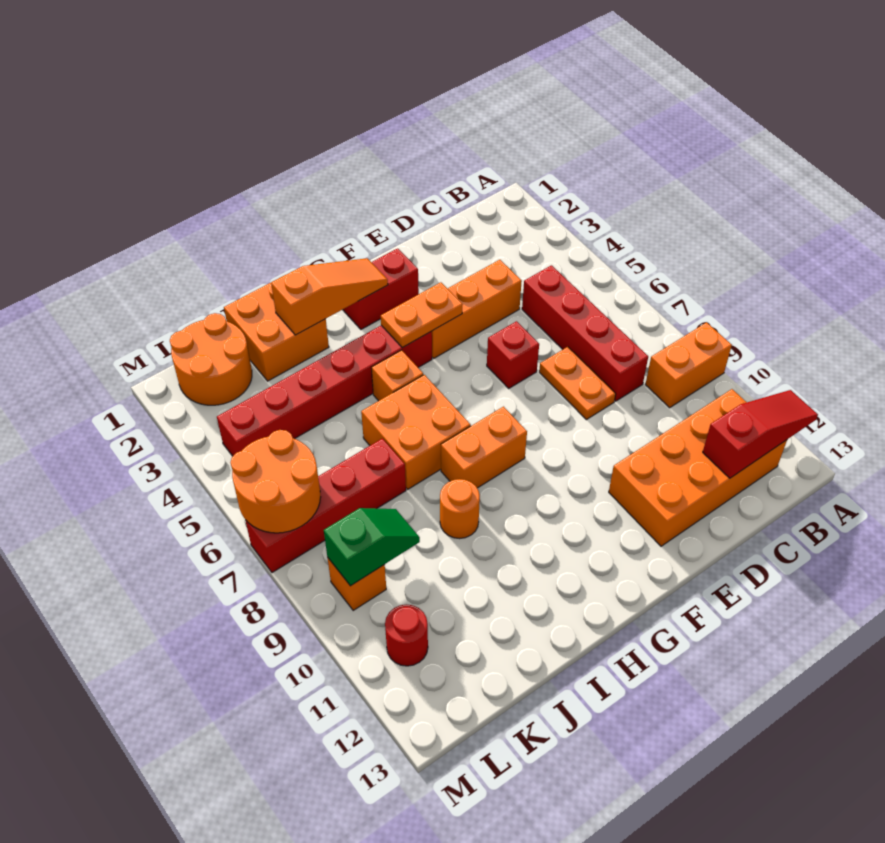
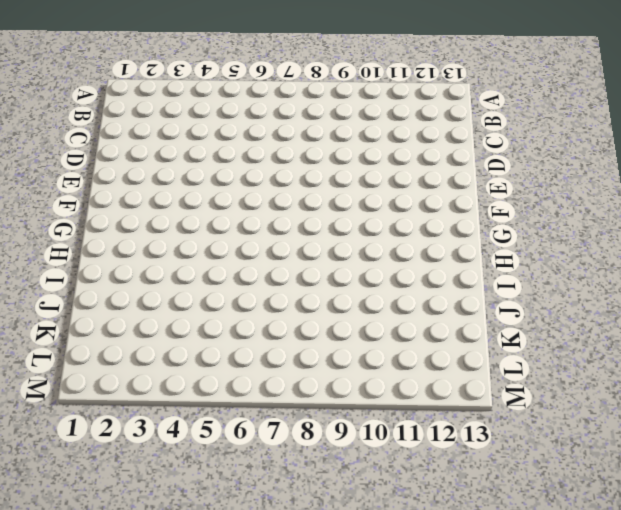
none -> orange 1x2 brick [645,322,732,408]
none -> orange 2x4 brick [609,389,787,546]
none -> red 1x4 brick [522,265,648,401]

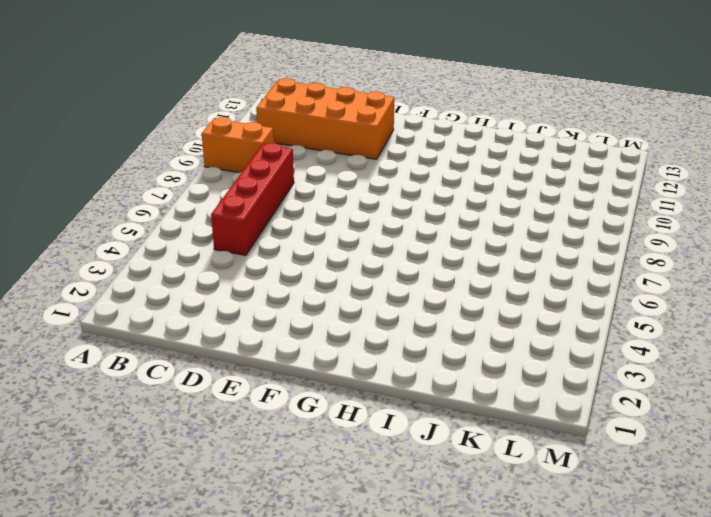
none -> orange 1x3 brick [432,260,522,358]
none -> orange 1x2 plate [539,347,616,420]
none -> red 1x1 brick [487,321,539,388]

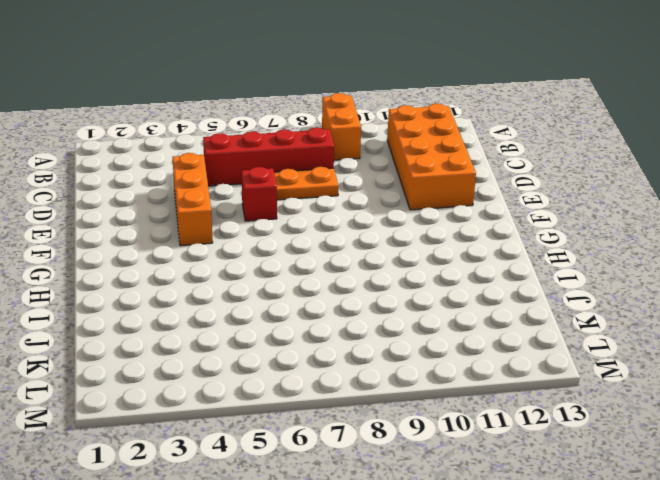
none -> red 1x2 brick [343,248,419,329]
none -> red 1x6 brick [217,325,432,456]
none -> orange 1x2 brick [441,407,527,488]

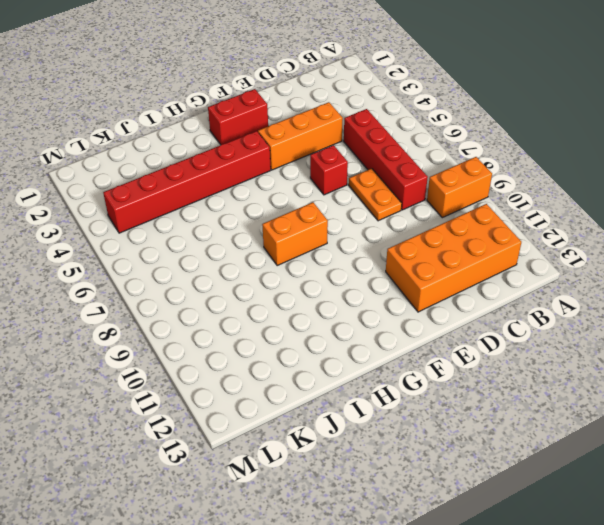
none -> orange 1x1 brick [371,350,423,401]
none -> orange 2x2 brick [361,375,471,489]
none -> orange 2x2 brick [224,283,329,381]

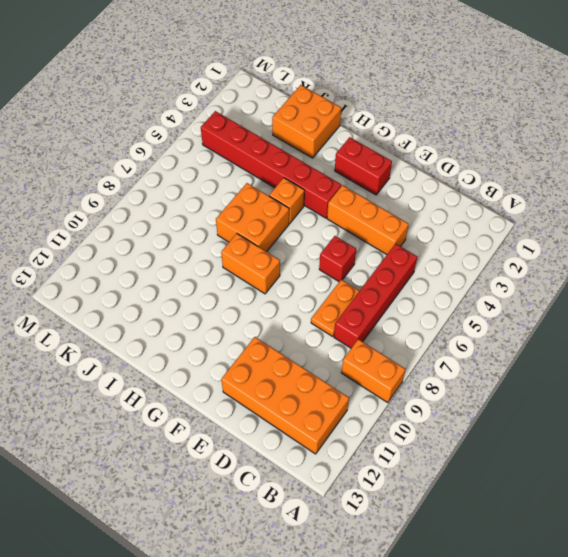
none -> orange 1x1 round brick [440,479,480,539]
none -> red 1x4 brick [245,439,406,573]
none -> orange 2x2 round brick [170,313,252,405]

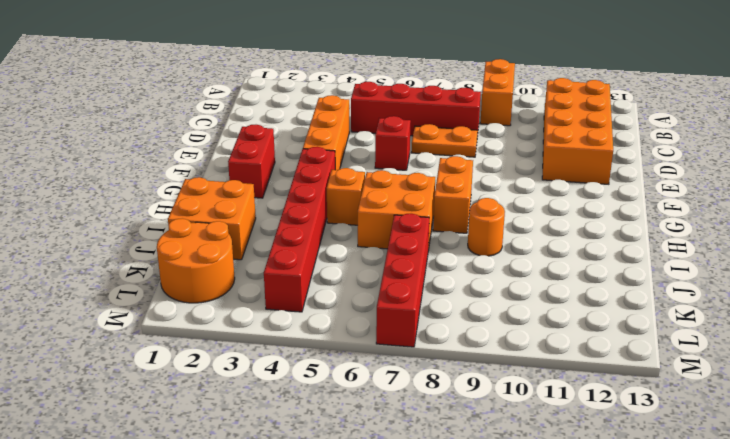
none -> orange 1x1 brick [327,557,386,610]
none -> red 1x1 round brick [385,604,428,666]
none -> red 1x3 slope [703,390,818,478]

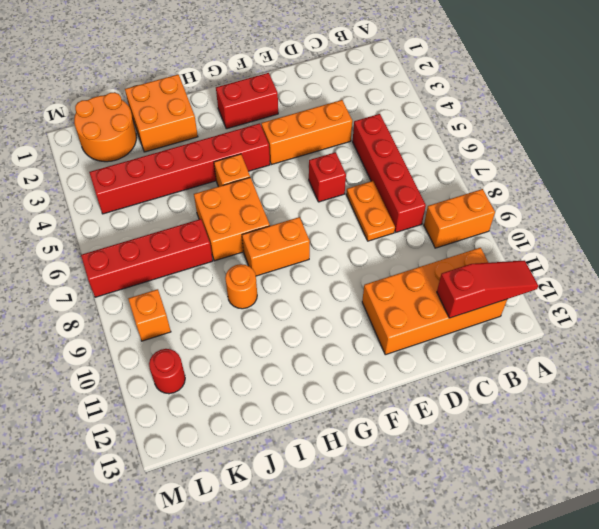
none -> orange 1x2 plate [381,282,463,348]
none -> orange 1x3 slope [271,258,388,335]
none -> green 1x2 slope [324,508,420,586]

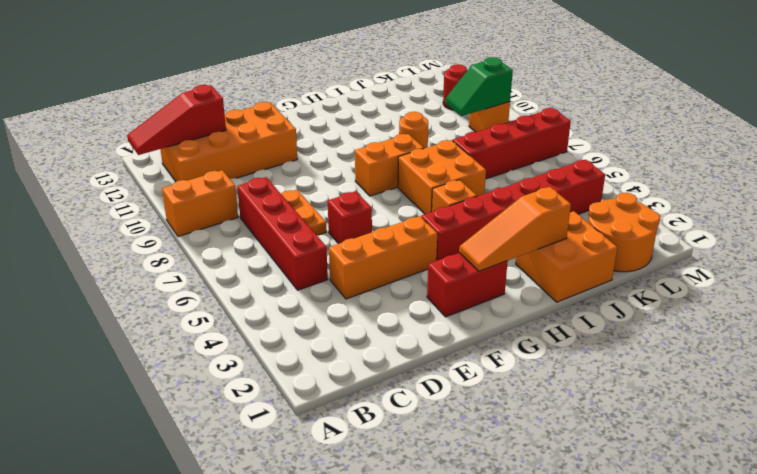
none -> orange 1x2 plate [381,282,463,348]
none -> orange 2x2 round brick [231,430,321,533]

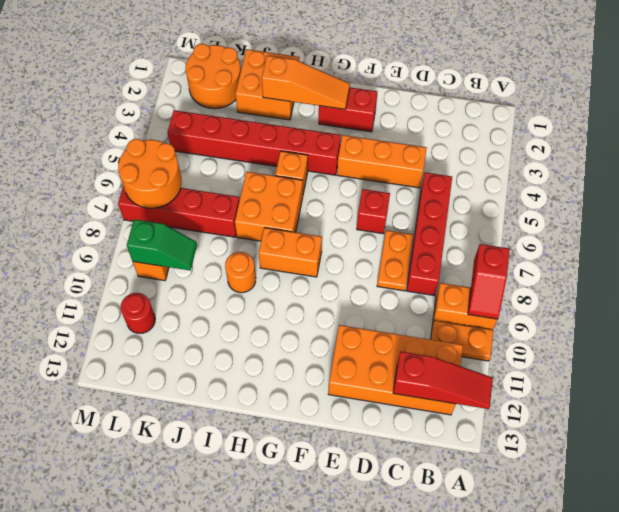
red 1x2 slope [468,244,510,319] -> none
orange 1x2 plate [431,320,493,361] -> orange 1x2 plate moved to [381,282,463,348]

